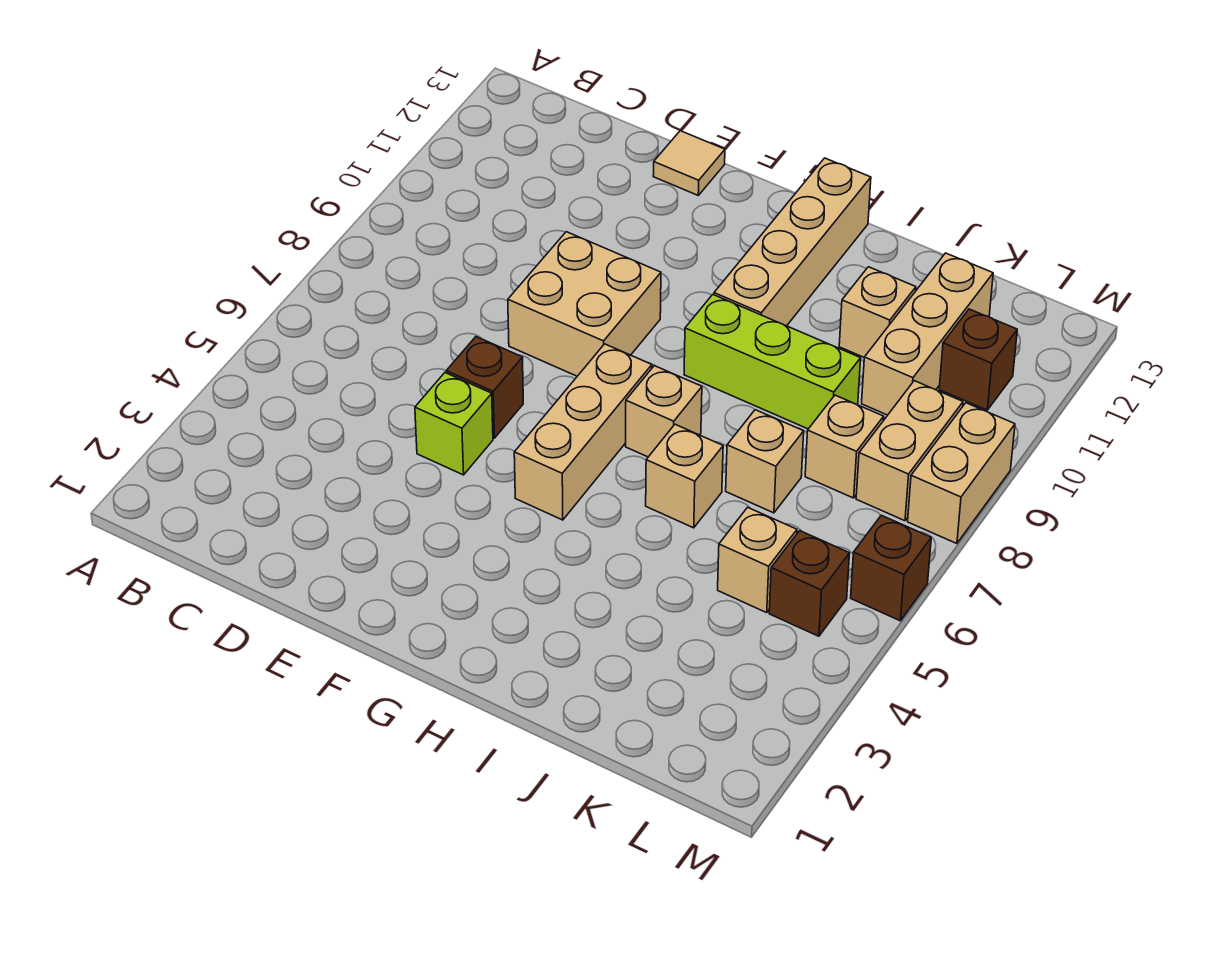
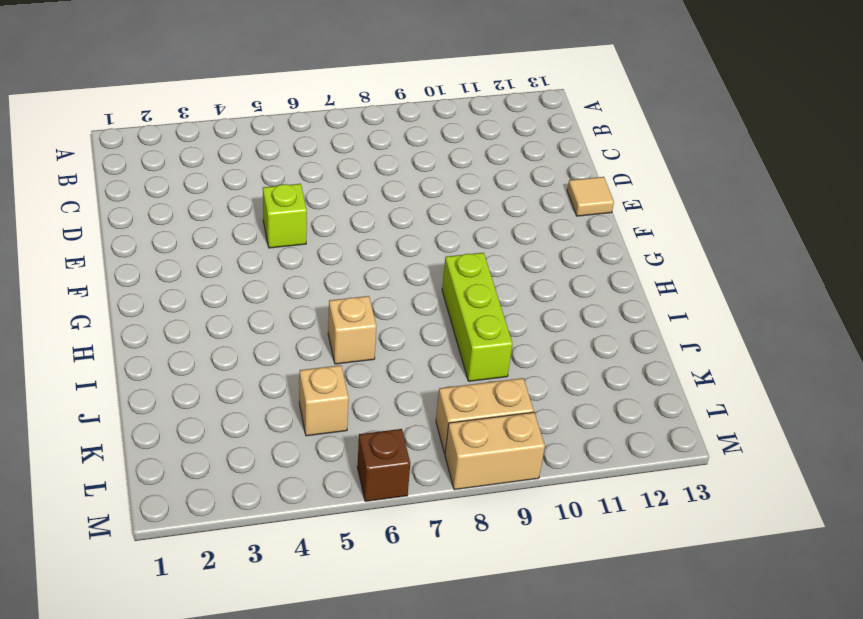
none -> brown 1x1 brick [446,337,523,438]
none -> tan 2x2 brick [508,232,661,376]
none -> tan 1x3 brick [514,344,652,520]

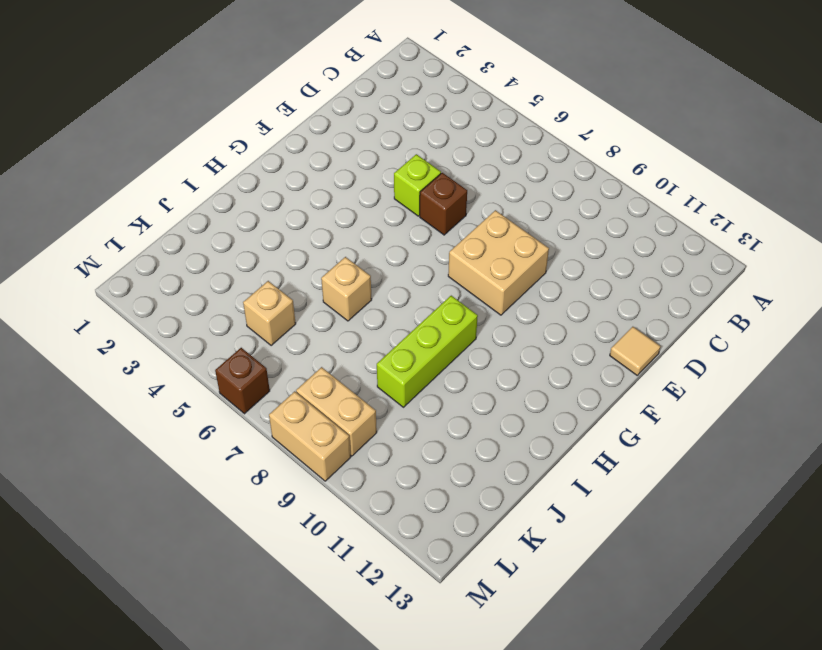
none -> tan 1x3 brick [514,344,652,520]
none -> tan 1x1 brick [626,366,702,457]
none -> tan 1x4 brick [714,158,871,326]

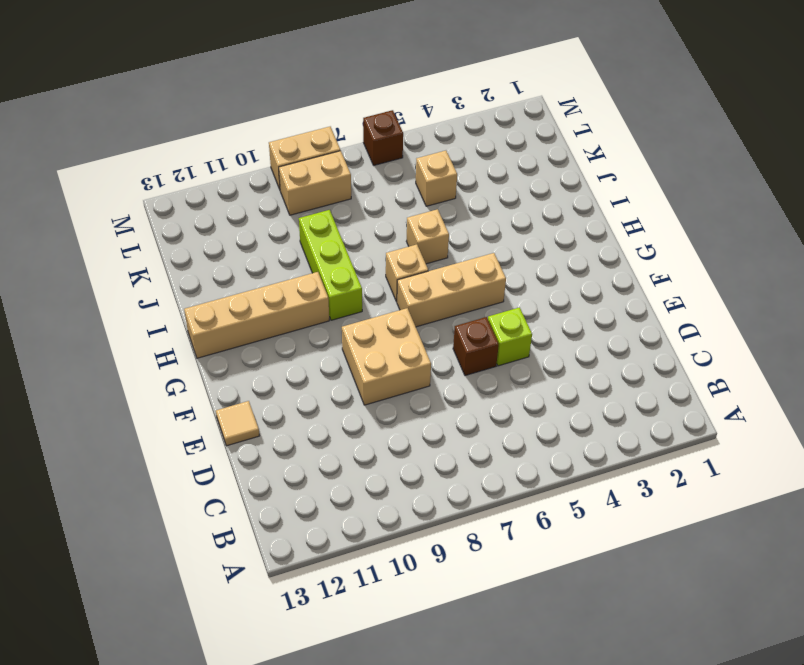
none -> tan 1x1 brick [726,410,804,513]
none -> tan 1x1 brick [839,267,916,357]
none -> tan 1x1 brick [805,395,884,498]

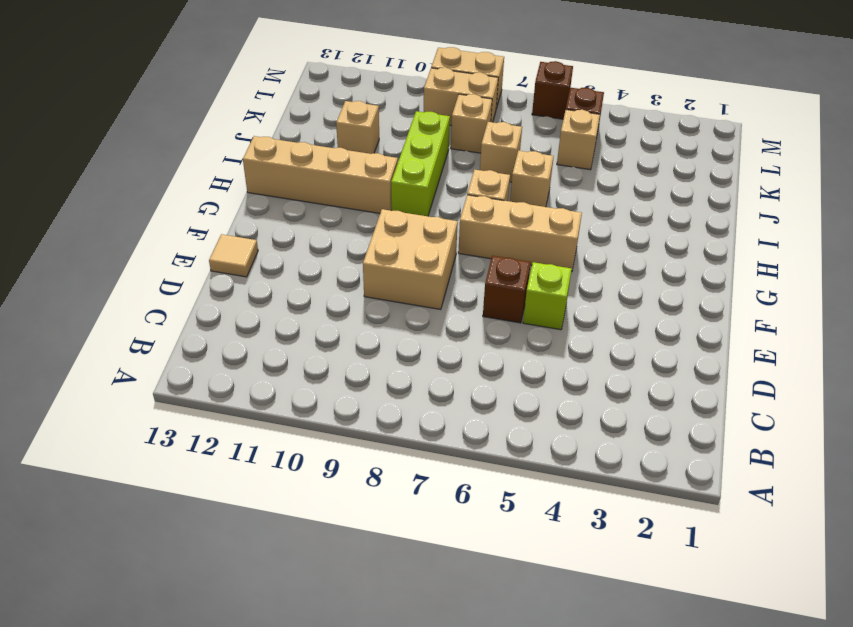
none -> tan 1x3 brick [862,253,993,415]
none -> brown 1x1 brick [939,309,1017,410]

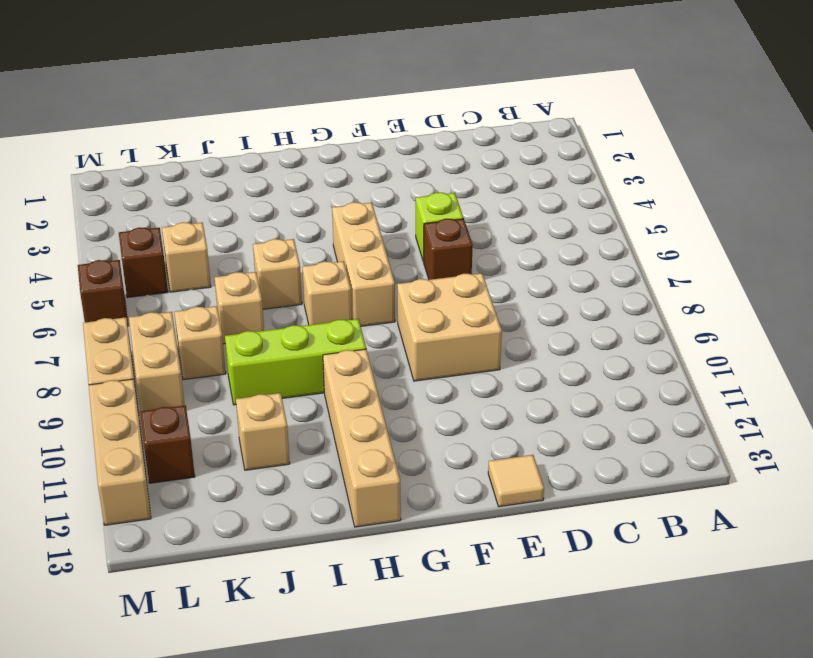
tan 1x3 brick [89,379,151,525] -> tan 1x3 brick moved to [862,253,993,415]

